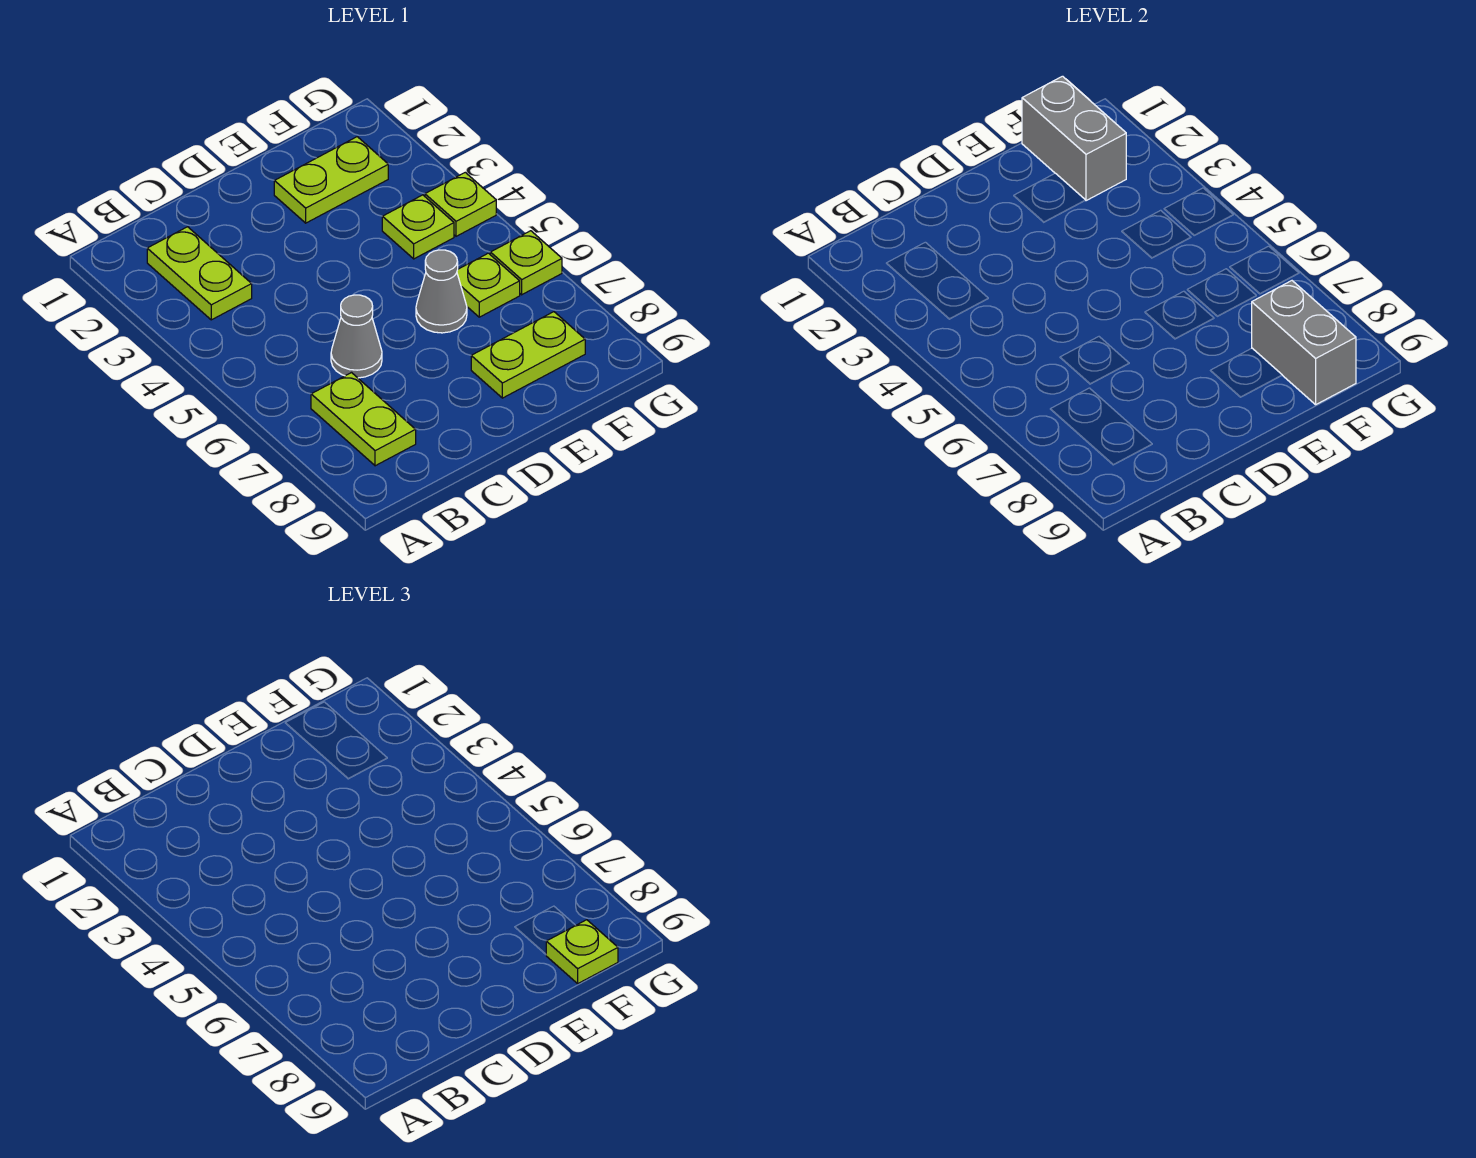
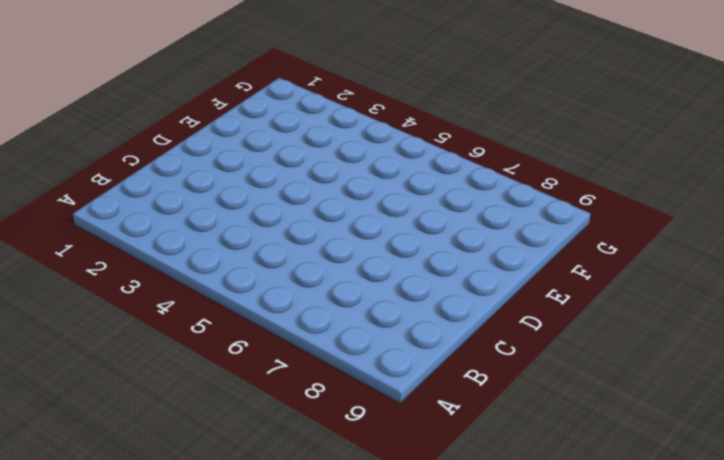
none -> lime 1x2 plate [147,227,252,320]
none -> lime 1x2 plate [311,373,416,466]
none -> grey 1x1 cone [331,295,382,378]

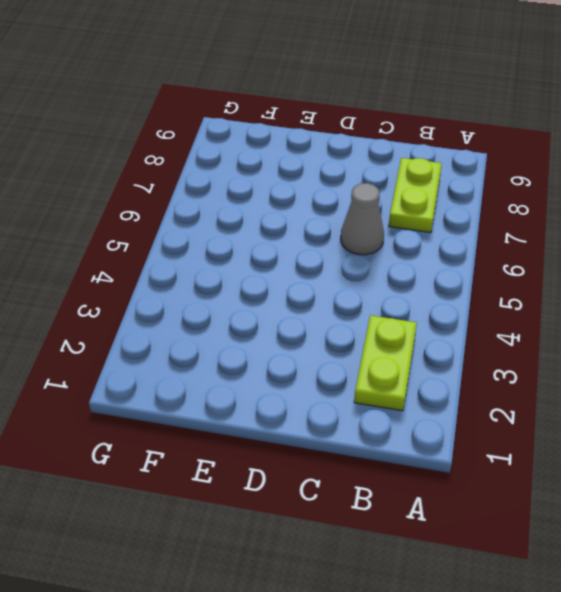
none -> lime 1x2 plate [274,137,388,223]
none -> grey 1x1 cone [416,250,467,333]
none -> lime 1x2 plate [471,312,585,398]

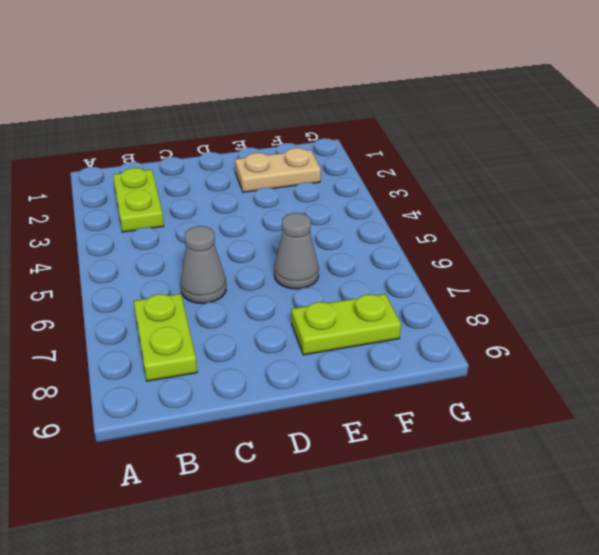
tan 1x2 plate [235,148,321,192] -> lime 1x2 plate [274,137,388,223]
none -> lime 1x1 plate [382,195,454,259]
none -> lime 1x1 plate [457,253,520,317]
none -> lime 1x1 plate [425,172,496,236]

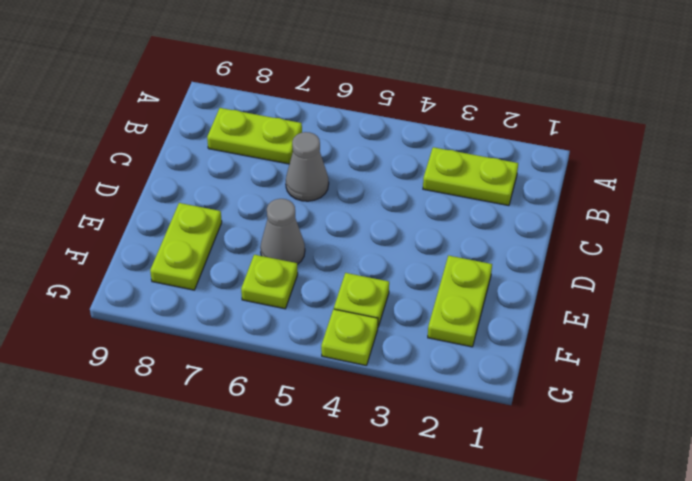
none -> lime 1x1 plate [490,231,562,295]
none -> grey 1x2 brick [1022,76,1126,201]
none -> grey 1x2 brick [1252,281,1356,405]

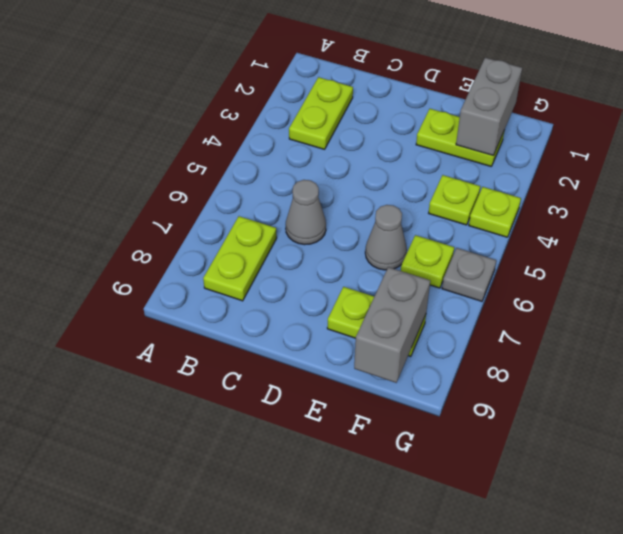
grey 1x1 plate [442,248,496,301] -> lime 1x1 plate [490,231,562,295]
none -> lime 1x1 plate [546,920,618,984]

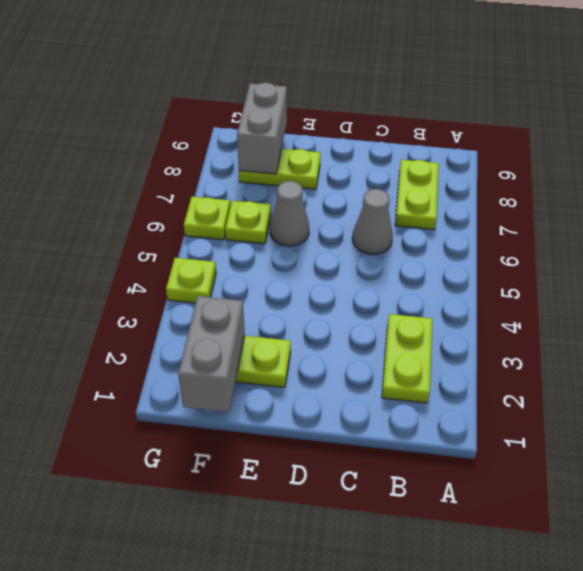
none -> lime 1x1 plate [382,195,454,259]
none -> lime 1x1 plate [546,920,618,984]

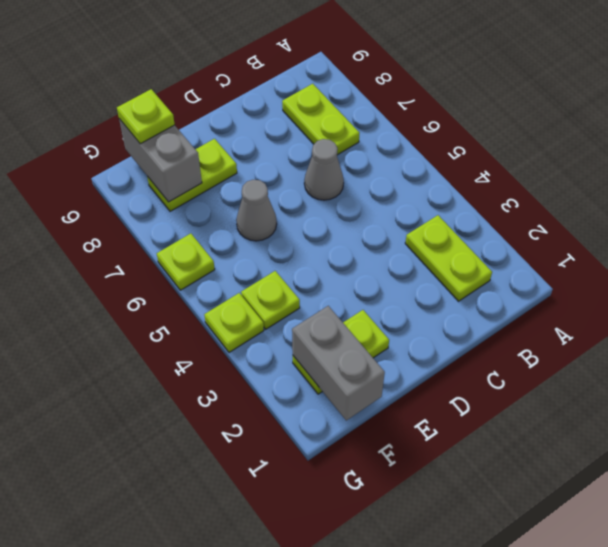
none -> lime 1x1 plate [457,253,520,317]

